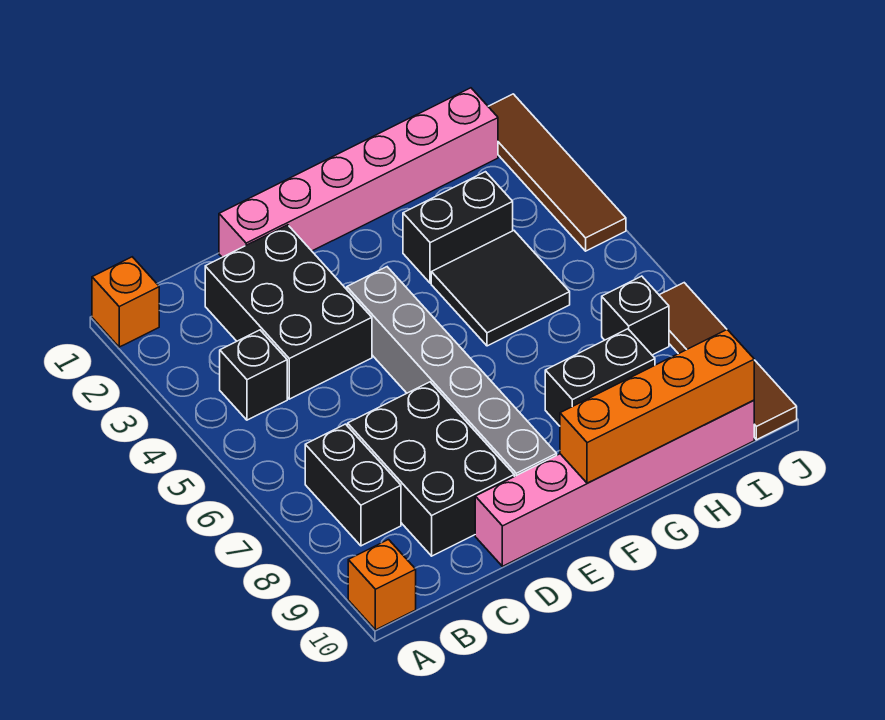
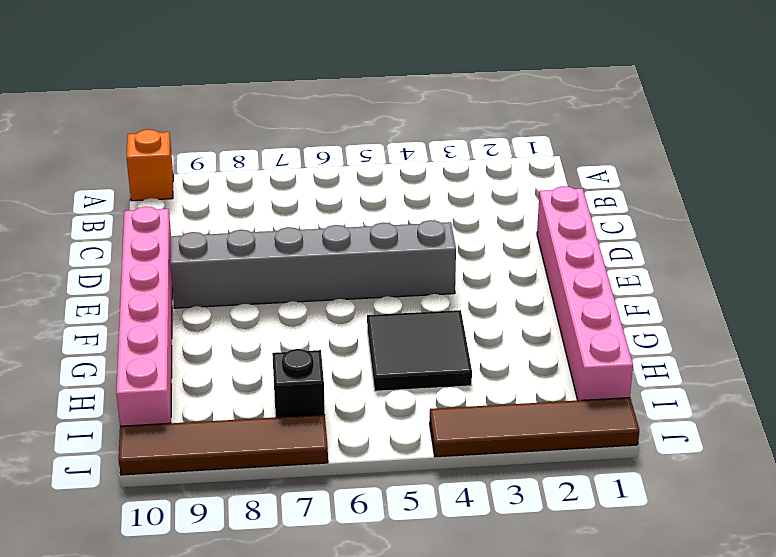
none -> orange 1x1 brick [92,257,159,347]
none -> black 1x1 brick [220,330,287,420]
none -> black 1x2 brick [305,424,401,546]

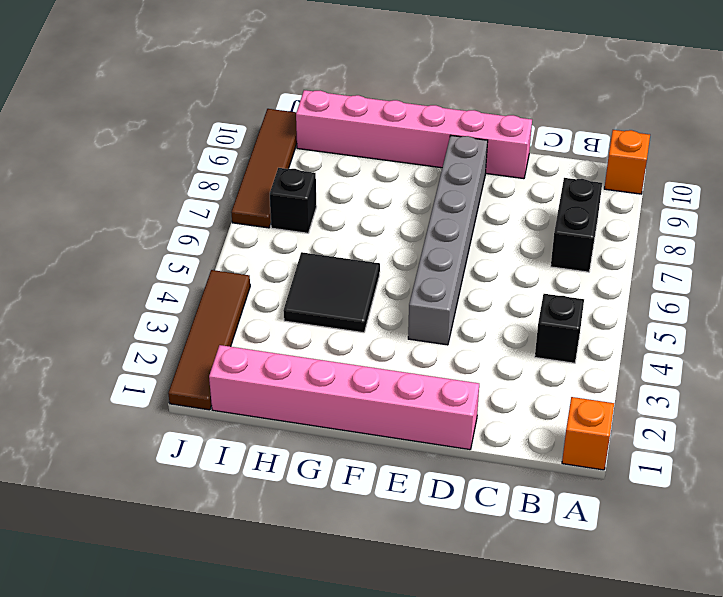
none -> black 2x3 brick [205,225,372,399]
none -> black 2x3 brick [348,382,514,556]
none -> black 1x2 brick [403,172,513,283]

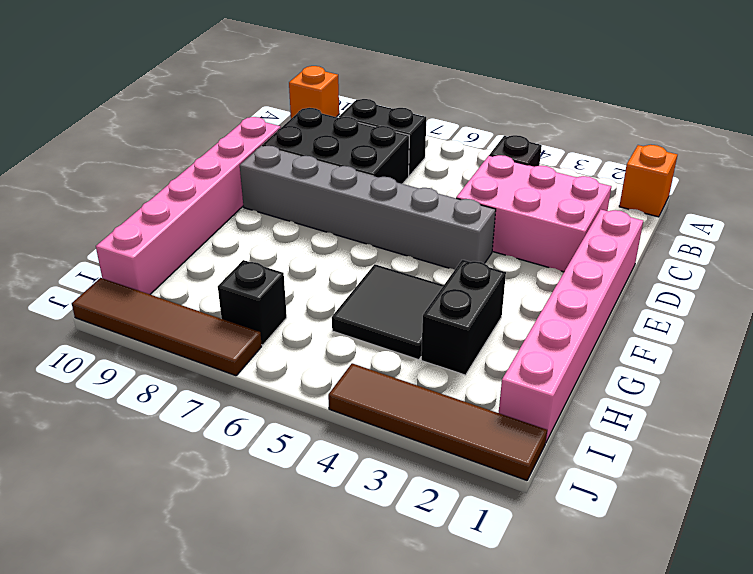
pink 2x3 brick [456,155,611,272] -> black 2x3 brick [205,225,372,399]
none -> black 1x2 brick [545,329,655,426]
none -> orange 1x4 brick [560,330,754,483]

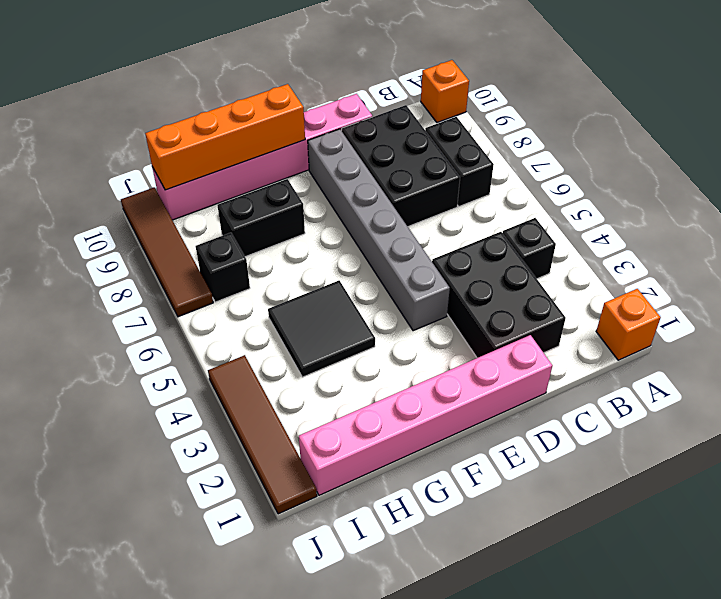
none -> black 1x2 brick [403,172,513,283]

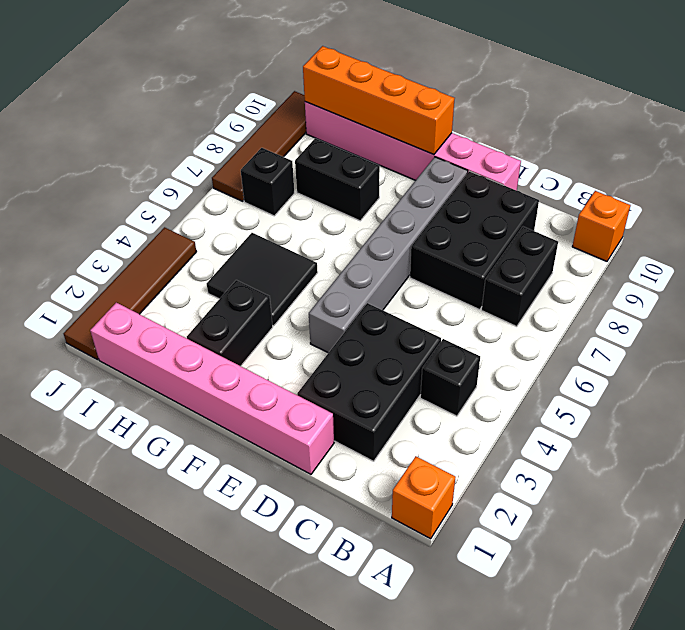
black 1x2 brick [187,280,273,366] -> black 1x2 brick turned to [403,172,513,283]

